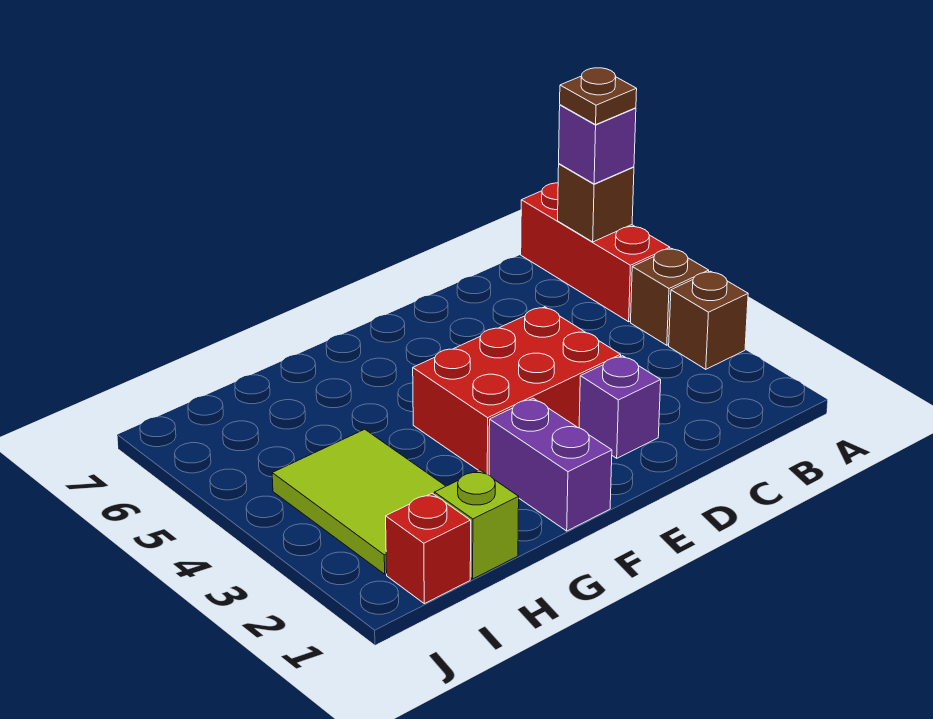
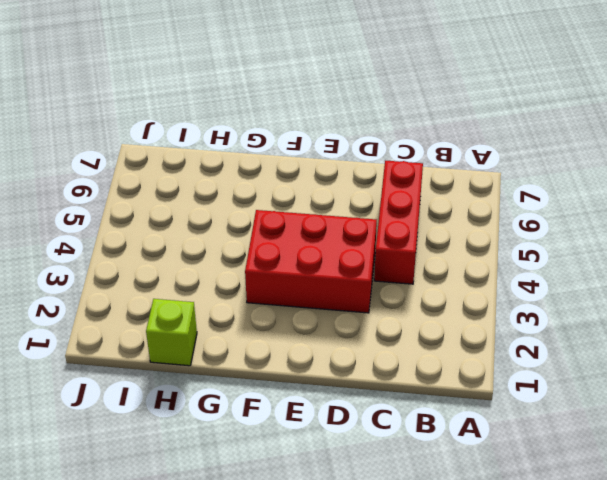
red 1x3 brick [374,161,423,284] -> red 1x3 brick moved to [521,183,670,322]
none -> brown 1x1 brick [669,271,748,369]
none -> brown 1x1 brick [631,249,709,345]
none -> purple 1x1 brick [579,356,661,458]

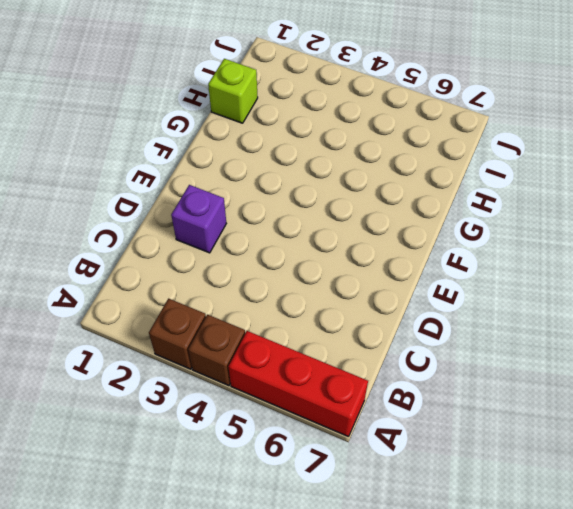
none -> red 2x3 brick [413,307,621,475]
none -> purple 1x2 brick [489,398,612,531]
none -> lime 2x3 tile [272,429,446,574]

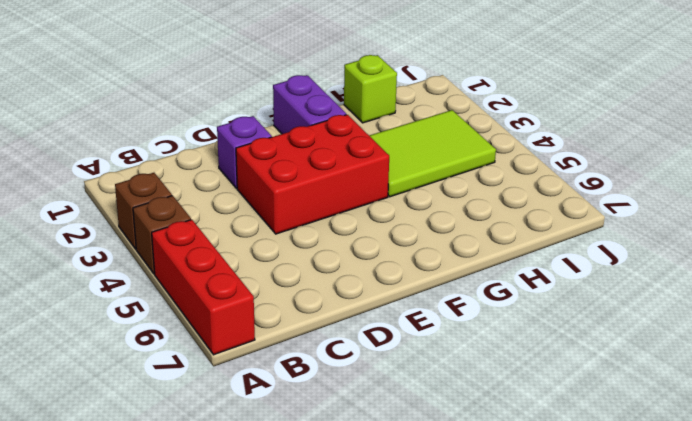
lime 2x3 tile [369,110,496,197] -> lime 2x3 tile turned to [272,429,446,574]
none -> red 1x1 brick [386,493,471,604]
none -> brown 1x1 brick [558,164,634,242]
none -> purple 1x1 brick [559,105,636,184]

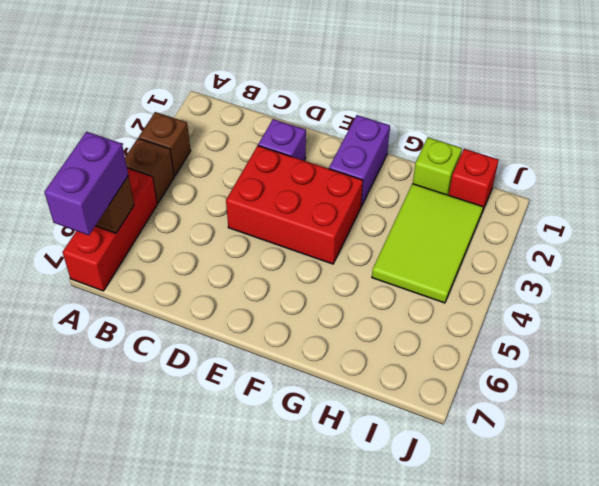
purple 1x2 brick [44,132,128,235] -> purple 1x1 brick [559,105,636,184]
none -> brown 1x1 plate [560,68,637,125]

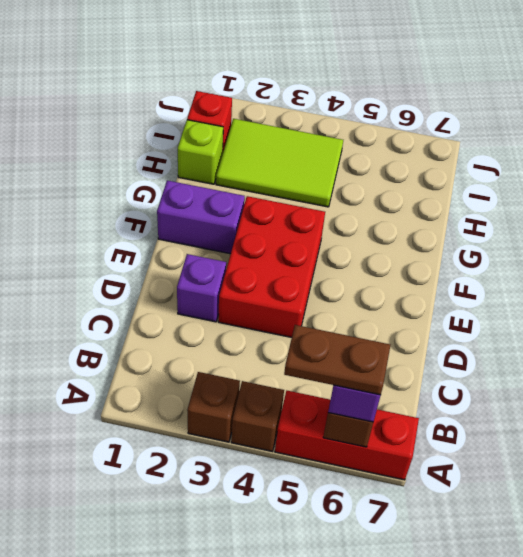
brown 1x2 plate [284,325,390,395] -> brown 1x1 plate [560,68,637,125]

